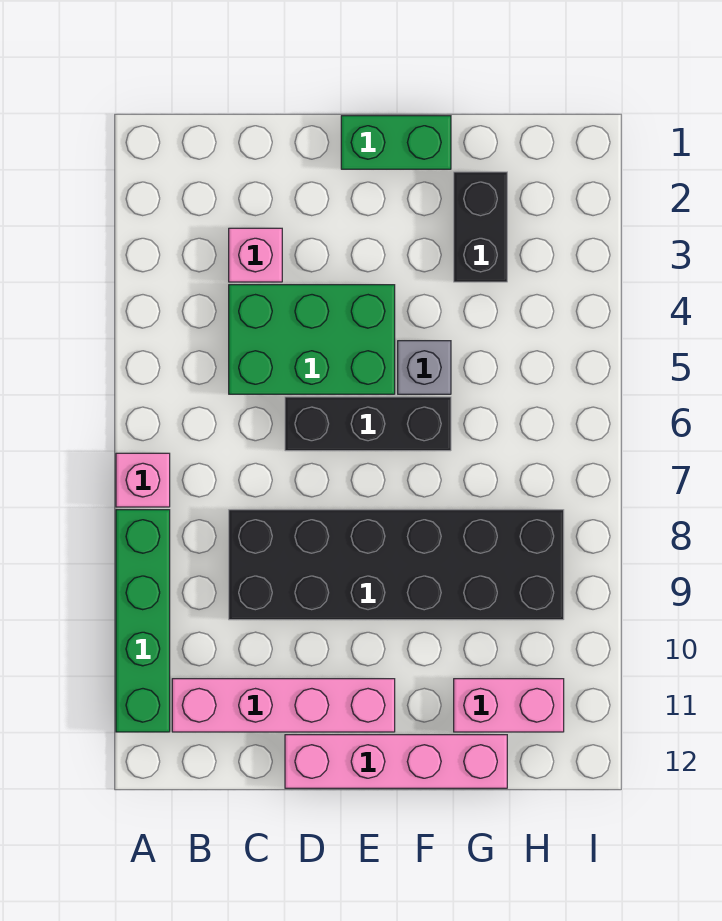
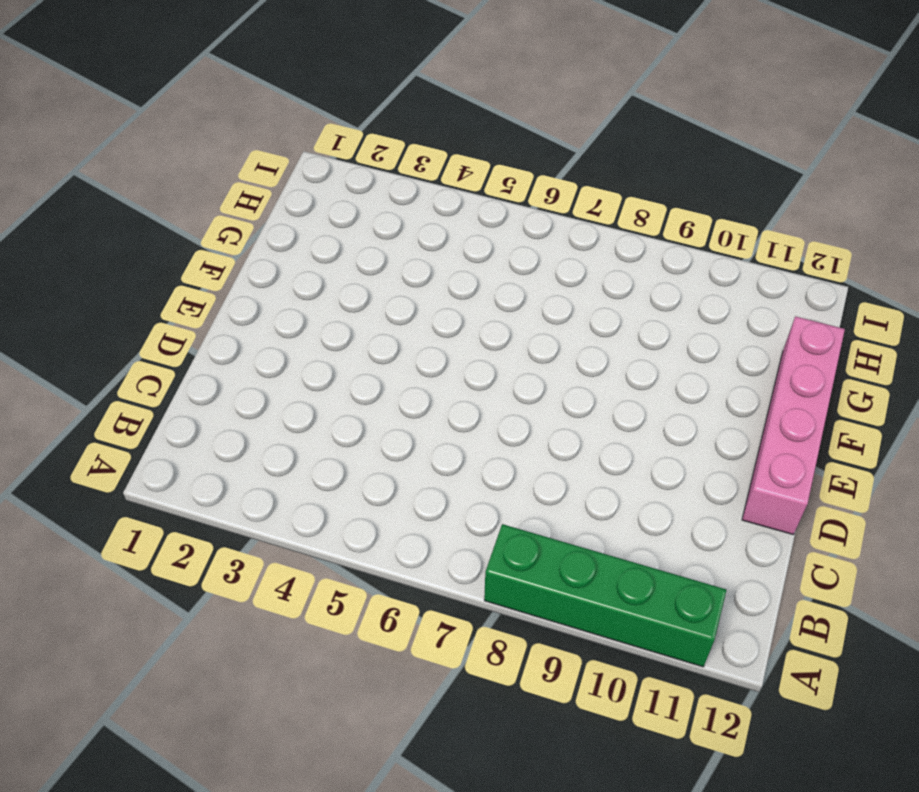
none -> pink 1x1 brick [116,453,170,507]
none -> pink 1x4 brick [172,679,395,732]
none -> pink 1x1 brick [229,228,282,282]

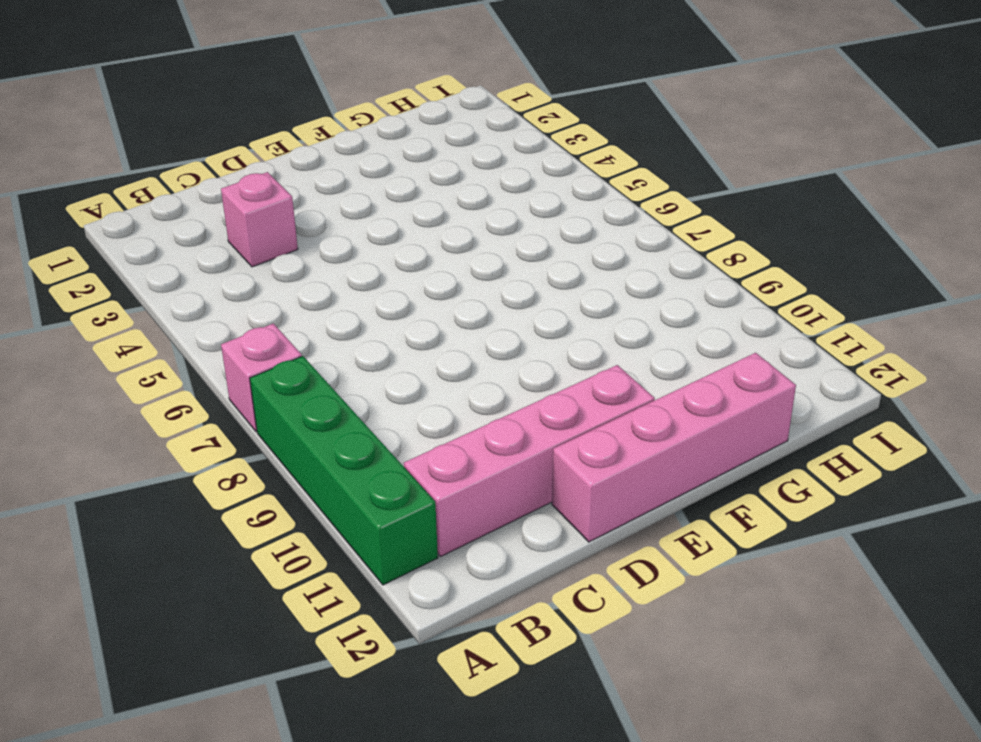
none -> green 2x3 brick [229,285,395,394]
none -> black 2x6 brick [229,510,564,620]
none -> black 1x3 brick [285,397,451,451]

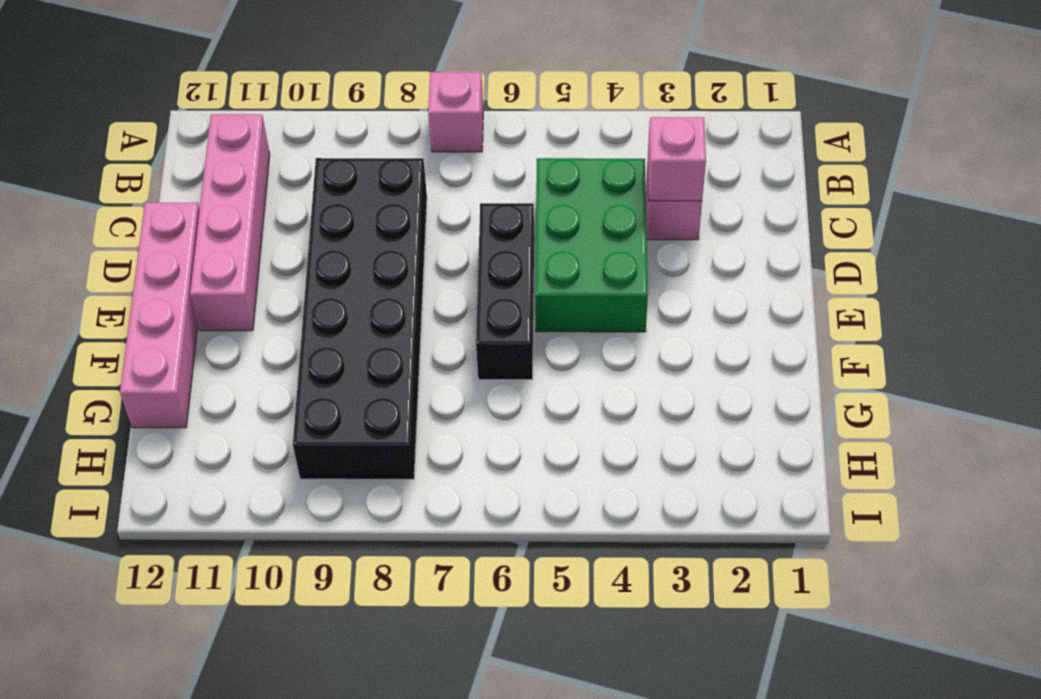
pink 1x1 brick [648,117,706,201] -> none
none -> green 1x4 brick [116,510,170,732]
none -> green 1x2 brick [341,116,451,169]
none -> grey 1x1 brick [398,341,451,394]

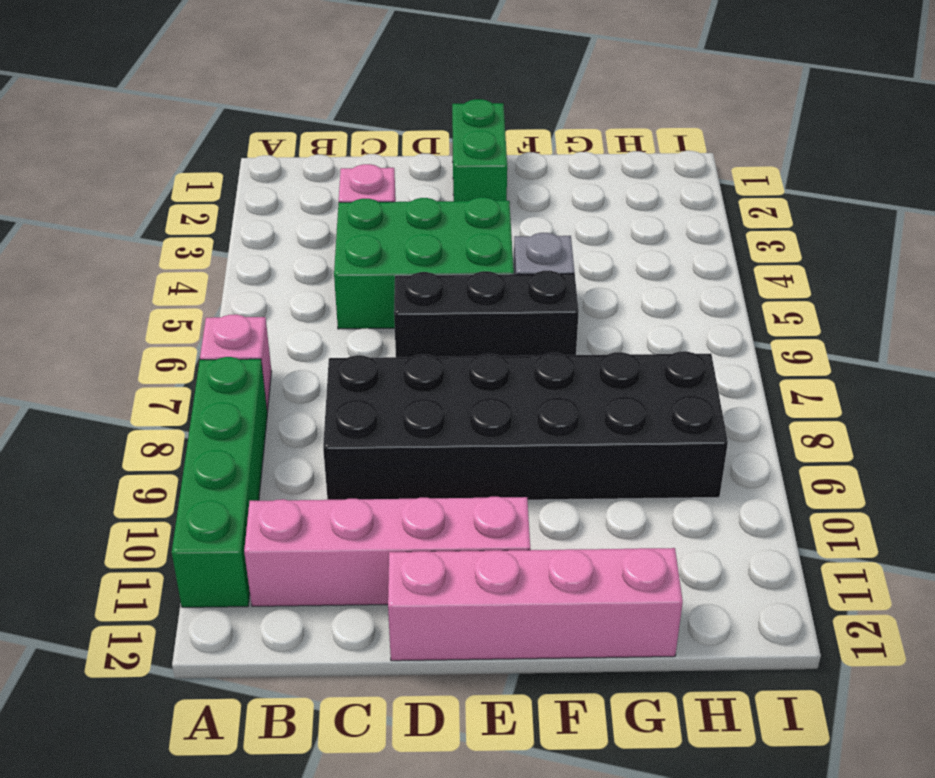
green 1x2 brick [452,99,507,201] -> green 1x2 brick turned to [341,116,451,169]
none -> black 1x2 brick [454,172,507,282]
none -> pink 1x2 brick [454,679,564,732]

